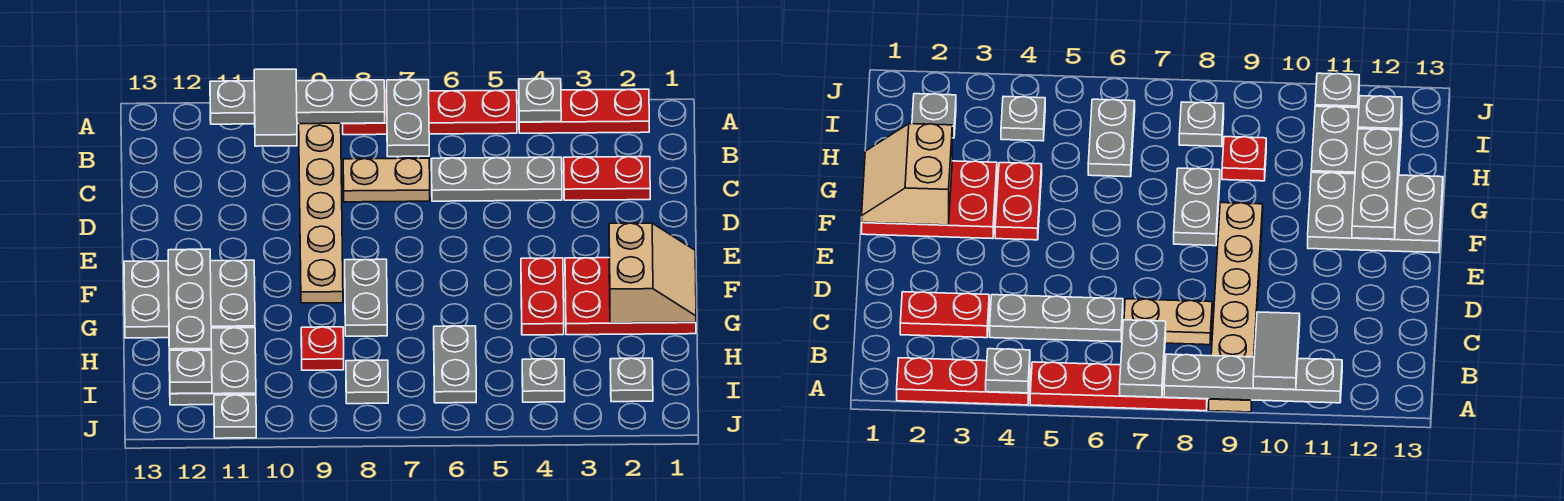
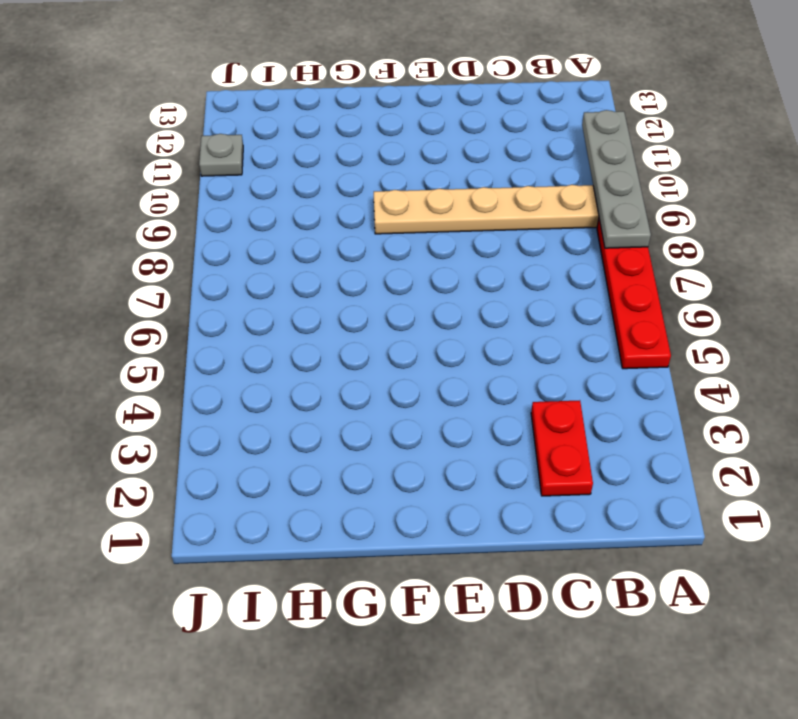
none -> red 1x3 plate [519,89,649,133]
none -> grey 1x3 plate [431,157,562,201]
none -> tan 1x2 plate [343,158,430,202]

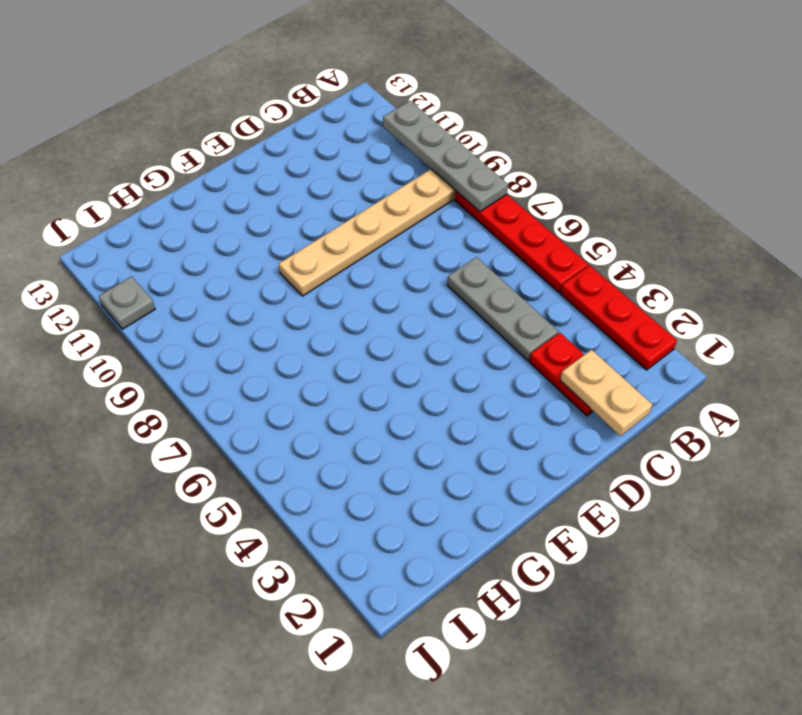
tan 1x2 plate [560,350,652,436] -> tan 1x2 plate moved to [343,158,430,202]
none -> red 2x3 plate [565,258,696,335]
none -> red 1x2 plate [521,258,564,335]
none -> grey 1x2 plate [345,259,387,336]

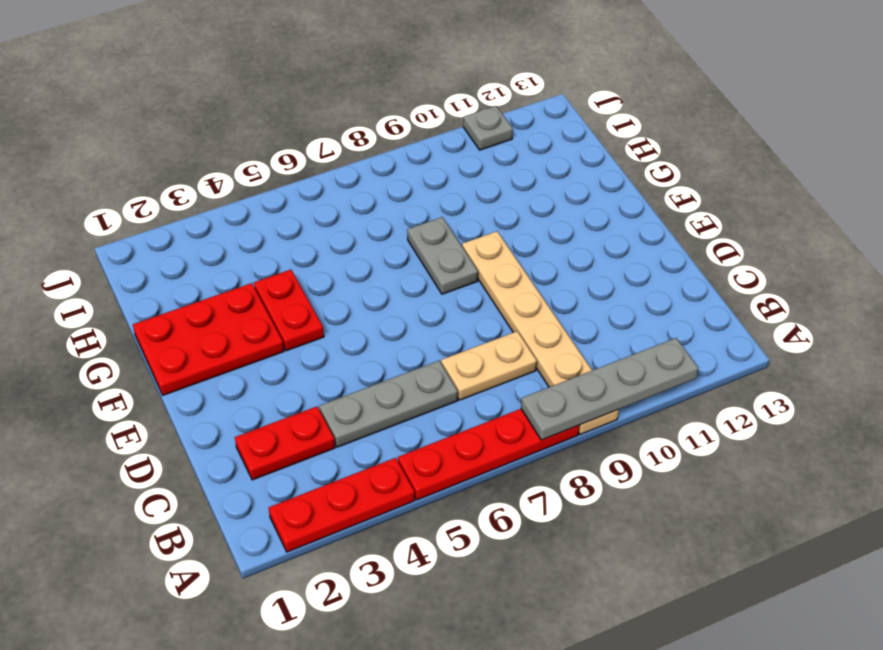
none -> grey 2x3 plate [124,260,255,338]
none -> grey 1x2 plate [434,326,476,403]
none -> red 1x1 plate [301,327,344,370]

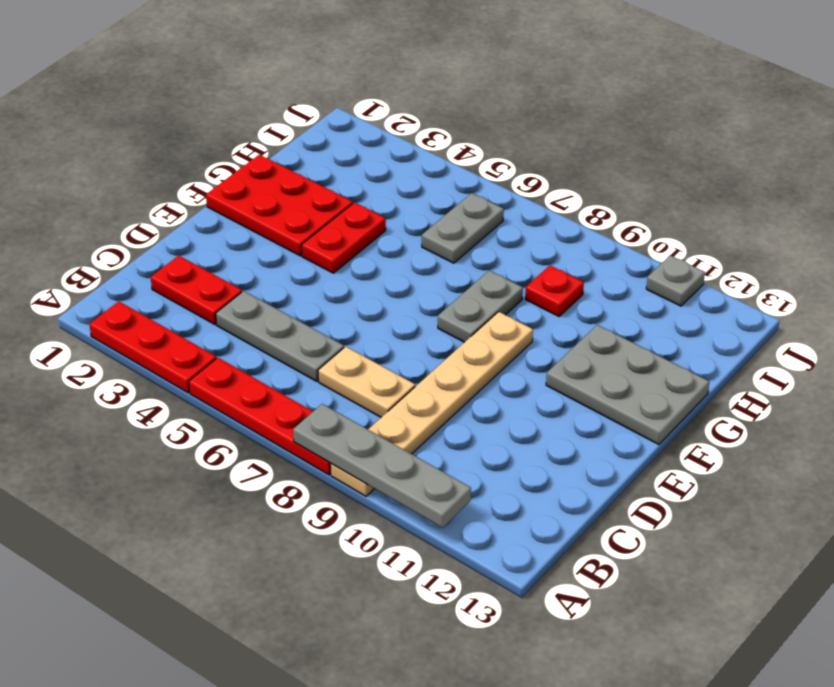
none -> grey 2x2 plate [169,328,256,405]
none -> grey 1x1 plate [610,358,653,402]
none -> grey 1x1 plate [522,359,565,402]

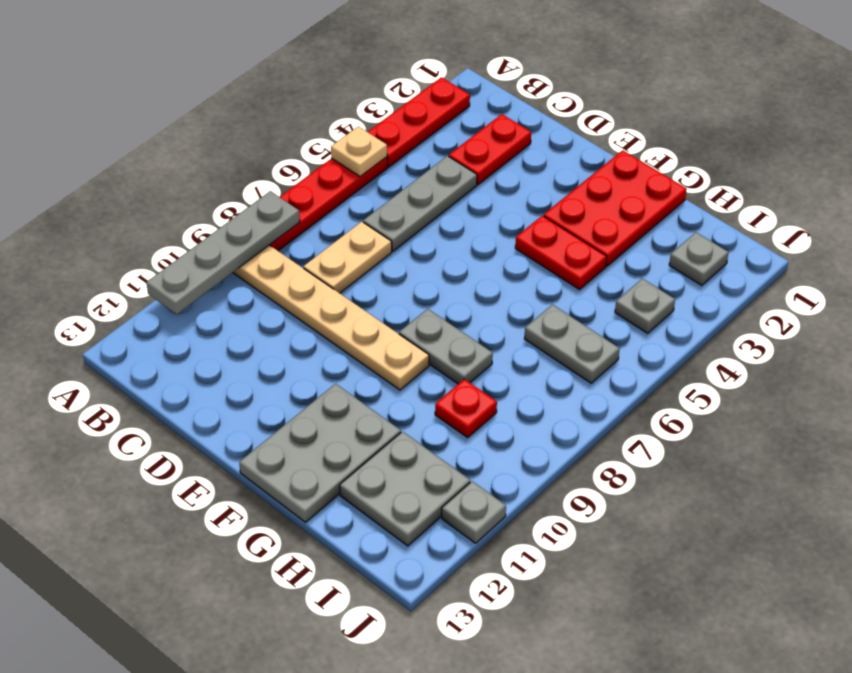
tan 1x1 plate [331,126,387,177] -> none
none -> grey 1x1 plate [346,360,388,404]
none -> grey 1x1 plate [519,79,561,122]
none -> grey 1x2 plate [387,80,429,157]

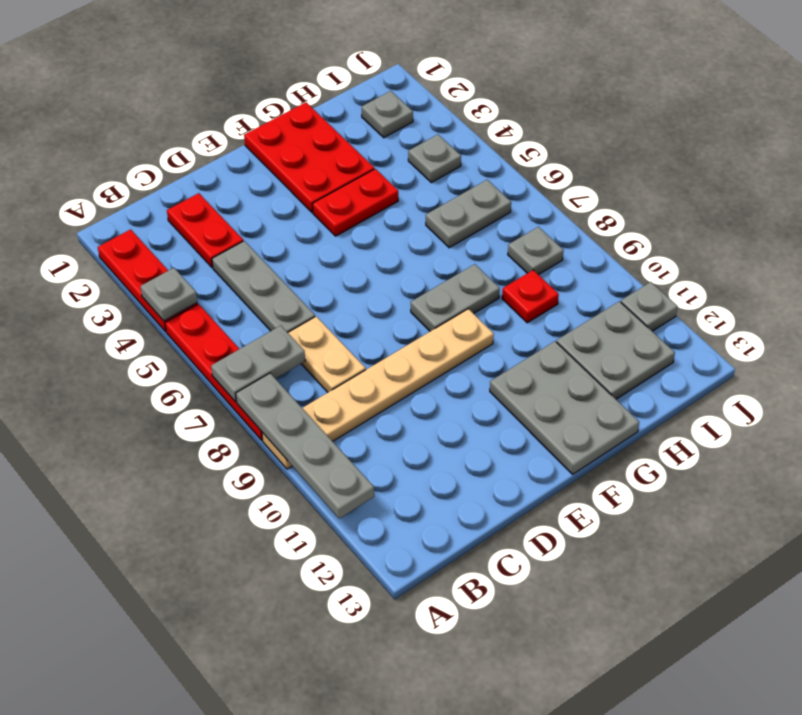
none -> tan 2x2 slope [609,223,696,323]
none -> grey 1x3 plate [168,249,211,360]
none -> grey 1x1 plate [169,350,212,394]

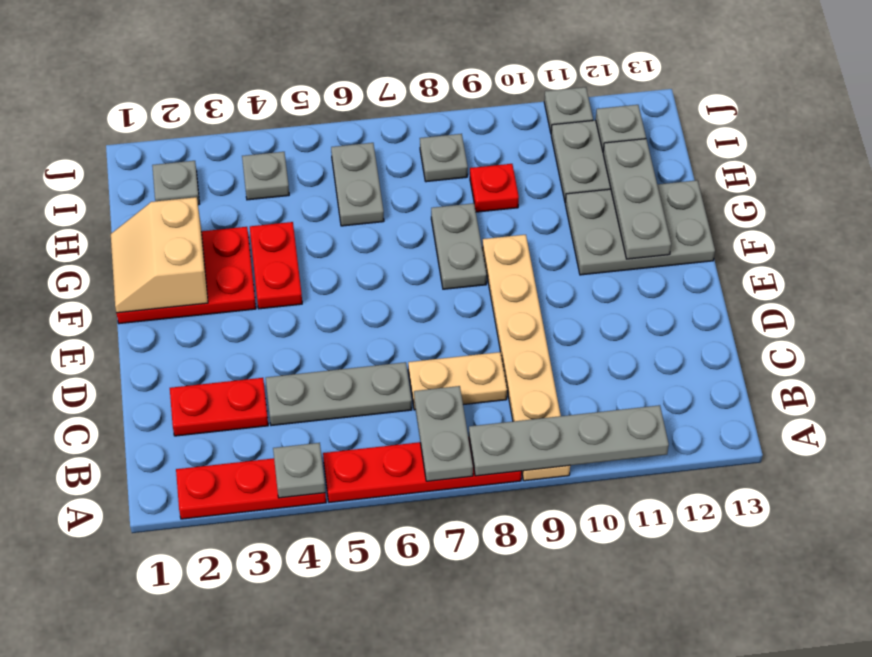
none -> grey 1x2 tile [254,69,297,146]

